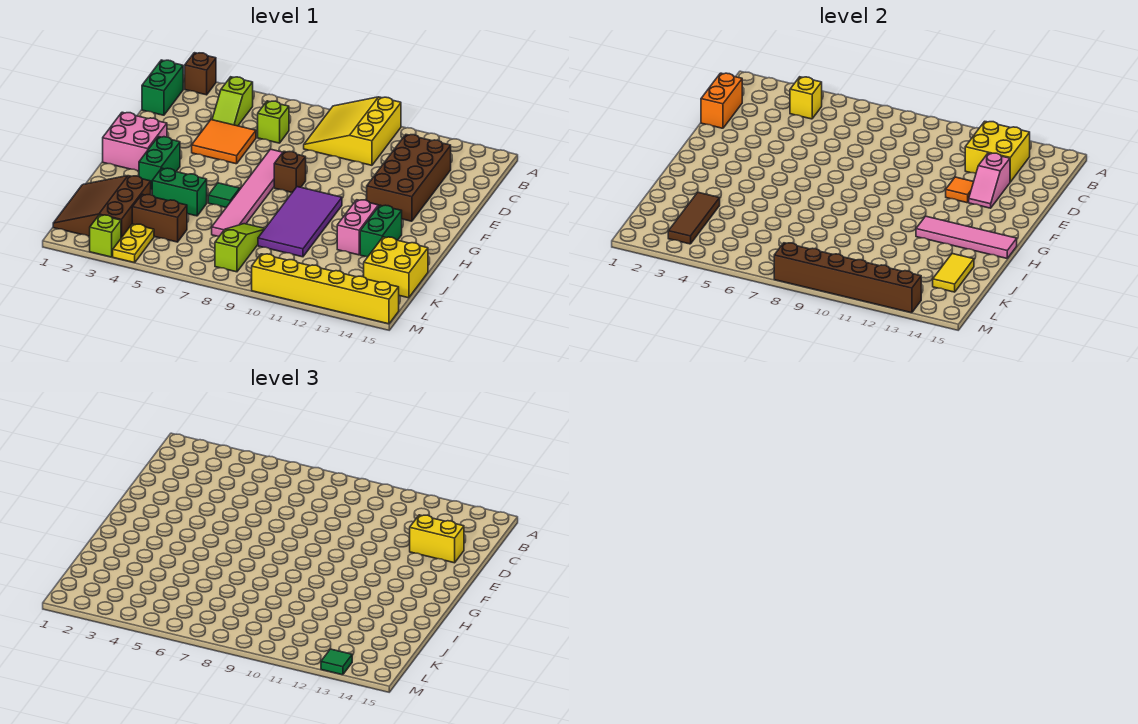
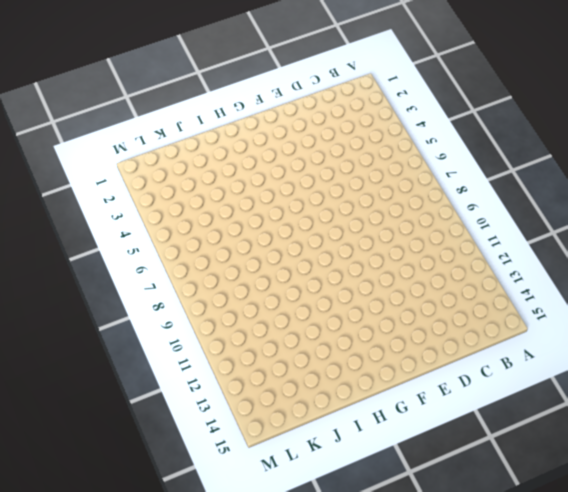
none -> brown 1x1 brick [185,53,216,95]
none -> yellow 3x3 slope [304,97,401,165]
none -> green 1x2 brick [142,60,183,115]
none -> lime 1x2 slope [212,77,253,126]

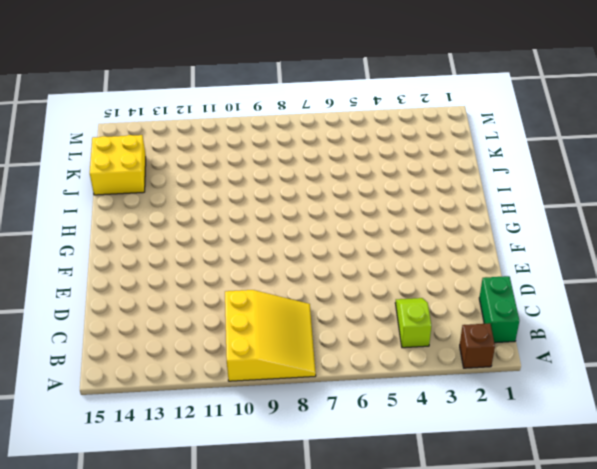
none -> lime 1x1 brick [258,101,289,143]
none -> brown 2x4 brick [367,135,451,221]
none -> orange 2x2 tile [192,120,256,164]
none -> pink 1x6 tile [212,149,283,236]

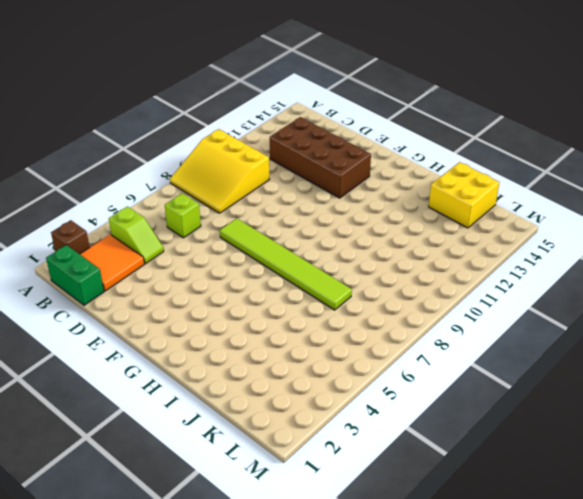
orange 2x2 tile [80,234,144,291] -> orange 2x2 tile moved to [192,120,256,164]
lime 1x6 tile [220,218,352,310] -> pink 1x6 tile [212,149,283,236]
none -> pink 2x2 brick [103,112,167,171]
none -> brown 1x1 brick [274,151,306,192]
none -> green 1x2 brick [139,137,180,190]
none -> purple 2x4 tile [258,187,342,257]

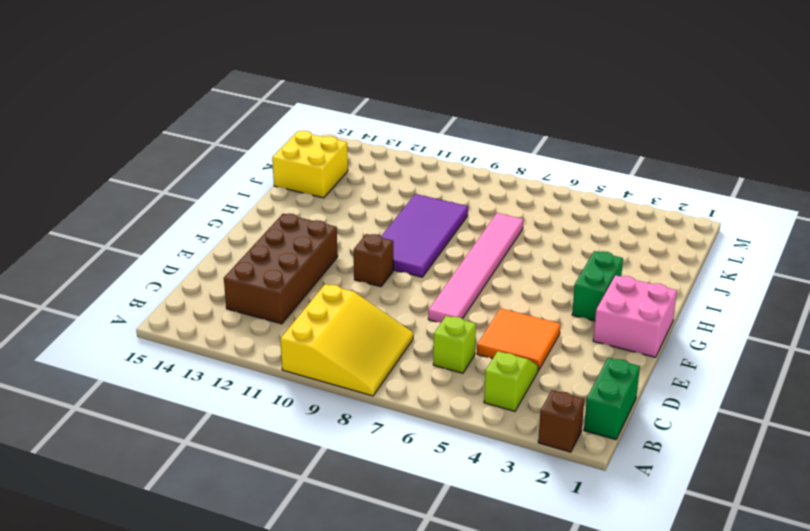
brown 1x1 brick [354,234,393,287] -> brown 1x1 brick moved to [274,151,306,192]
none -> green 1x1 tile [208,183,240,207]
none -> pink 1x2 brick [337,200,378,255]
none -> green 1x2 brick [360,205,402,257]
none -> green 1x2 brick [152,168,207,216]

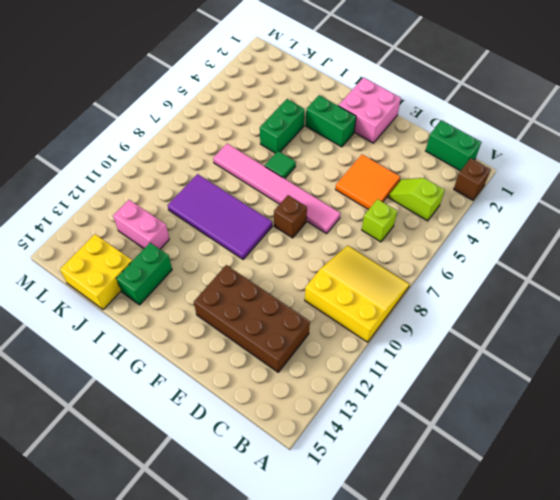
green 1x2 brick [116,243,172,305] -> green 1x2 brick turned to [360,205,402,257]
pink 1x2 brick [113,200,169,249] -> pink 1x2 brick moved to [337,200,378,255]
none -> brown 3x3 slope [53,176,151,238]
none -> lime 1x3 slope [215,224,265,272]
none -> brown 1x2 brick [132,194,187,242]
none -> yellow 1x2 plate [113,224,154,263]

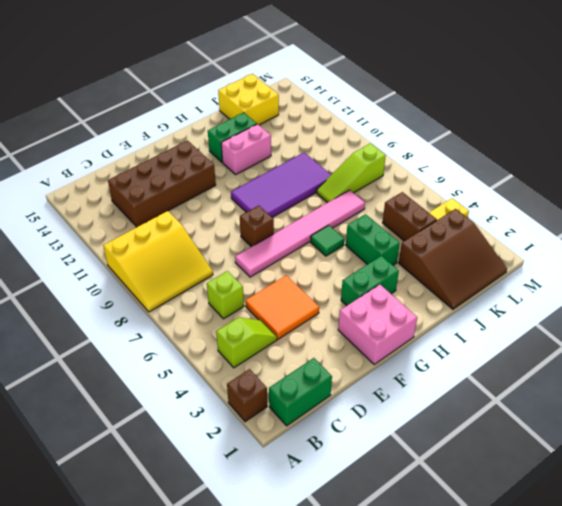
none -> lime 1x1 brick [90,215,121,257]
none -> yellow 1x6 brick [252,254,399,324]
none -> yellow 1x1 brick [790,77,822,119]
none -> yellow 2x2 brick [965,121,1030,182]

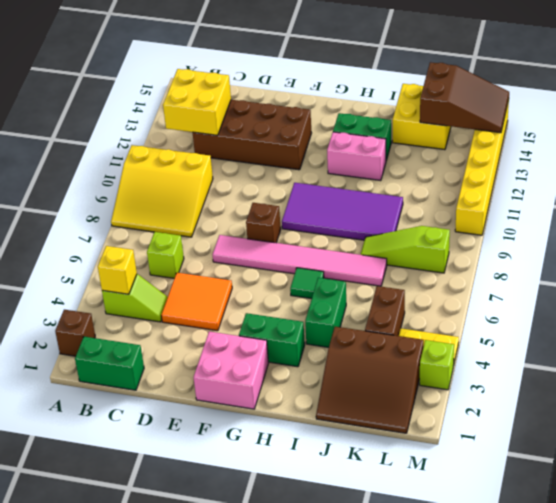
brown 2x3 slope [420,62,509,133] -> yellow 1x2 tile [933,254,974,292]
none -> orange 1x2 brick [701,73,742,128]
none -> pink 1x2 slope [969,153,1010,208]
none -> orange 1x1 tile [946,177,974,203]
none -> pink 1x4 tile [916,216,1017,258]

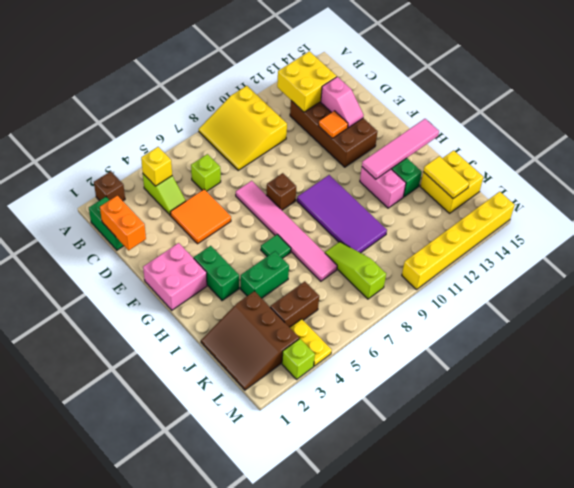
none -> brown 1x3 tile [668,192,720,244]
none -> brown 1x6 brick [774,243,921,313]
none -> yellow 1x2 brick [410,515,464,563]
none -> green 1x1 tile [321,649,352,675]

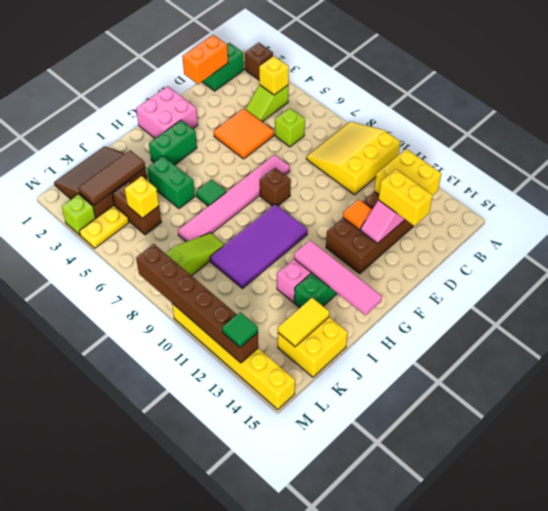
yellow 1x1 brick [125,176,159,218] -> none

